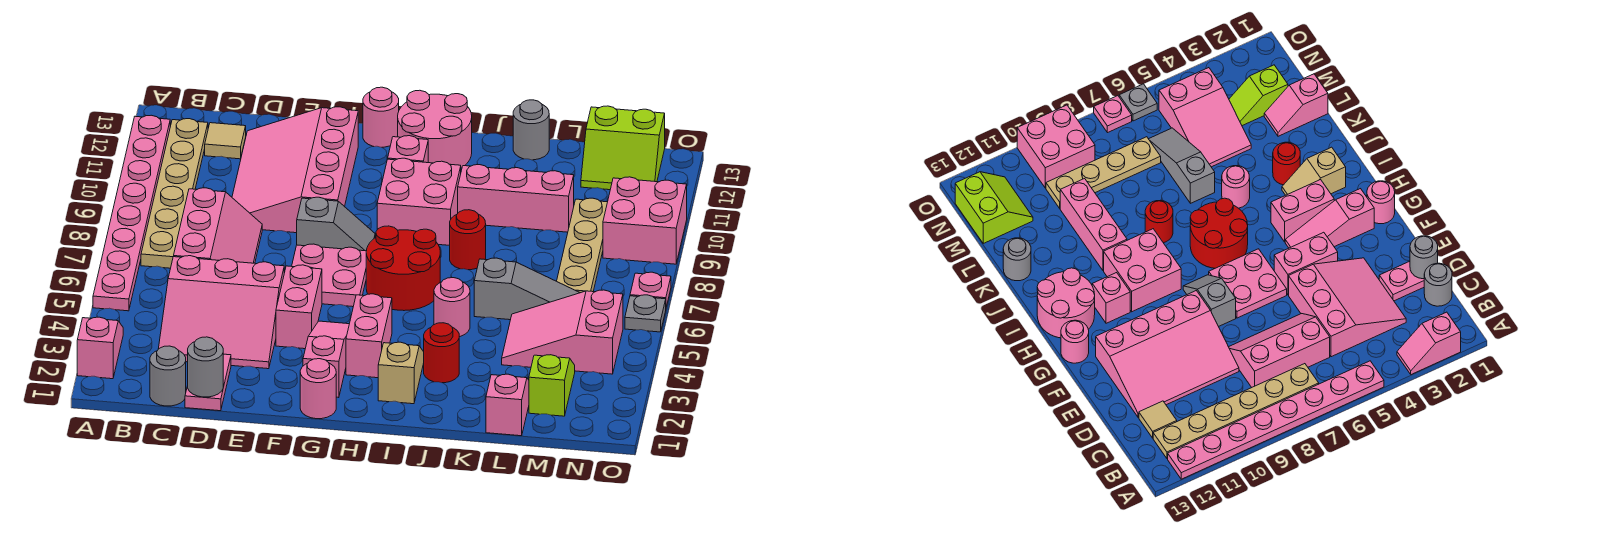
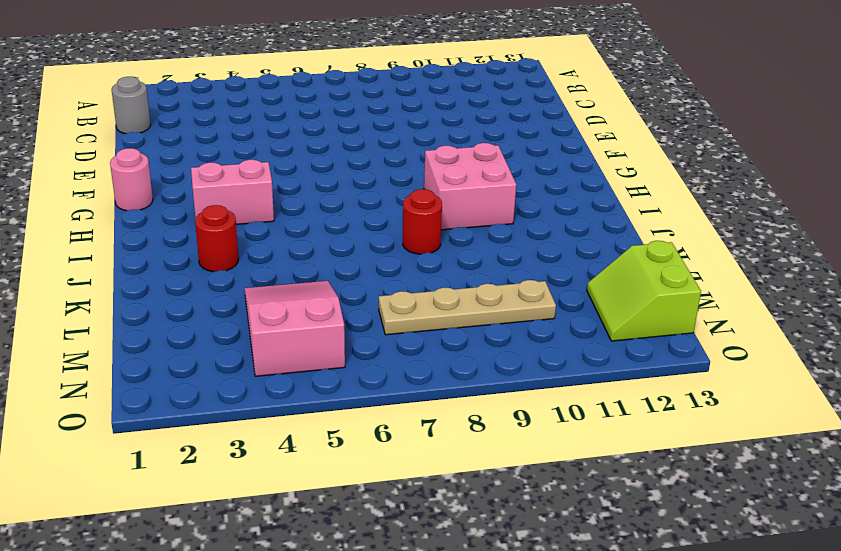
none -> pink 1x2 slope [77,317,123,379]
none -> pink 1x8 plate [93,115,170,311]
none -> tan 1x6 plate [141,119,208,268]
none -> pink 3x3 slope [158,256,284,369]

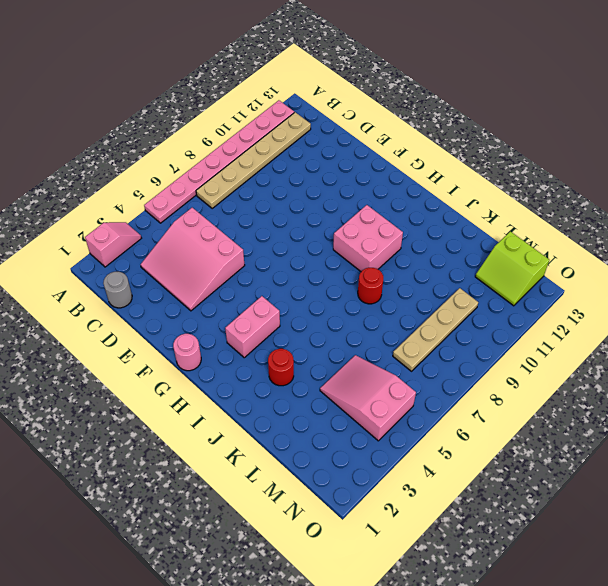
none -> pink 2x3 slope [174,188,262,263]
none -> tan 1x1 tile [205,123,246,159]
none -> pink 1x2 plate [185,354,231,411]
none -> pink 3x4 slope [232,107,358,233]

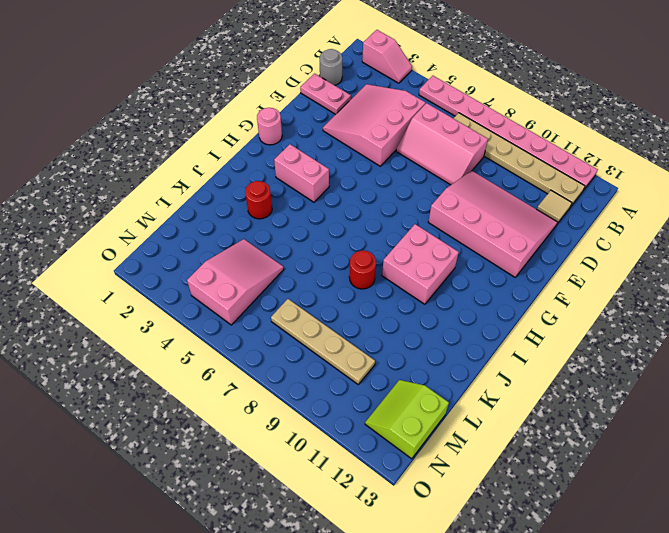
none -> pink 1x2 brick [276,265,322,349]
none -> pink 2x2 plate [292,244,366,307]
none -> grey 1x2 slope [297,197,375,251]
none -> pink 1x3 slope [303,321,349,398]

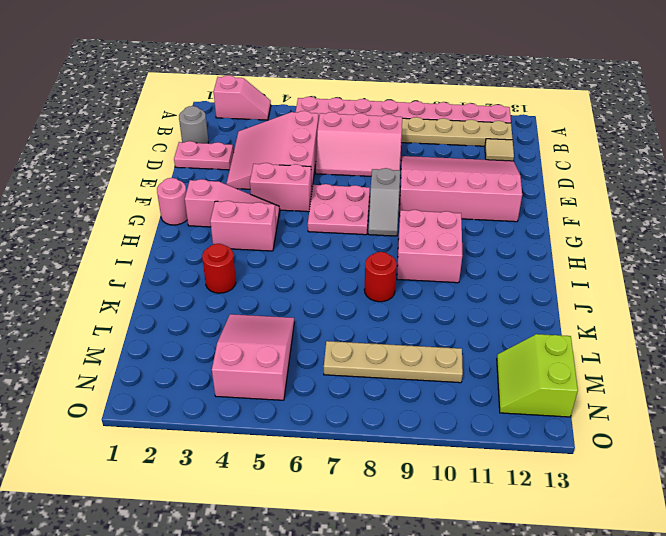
none -> pink 1x1 round brick [363,87,399,147]
none -> red 2x2 round brick [366,226,440,311]
none -> pink 1x1 brick [388,136,428,163]
none -> pink 2x2 round brick [398,90,472,168]

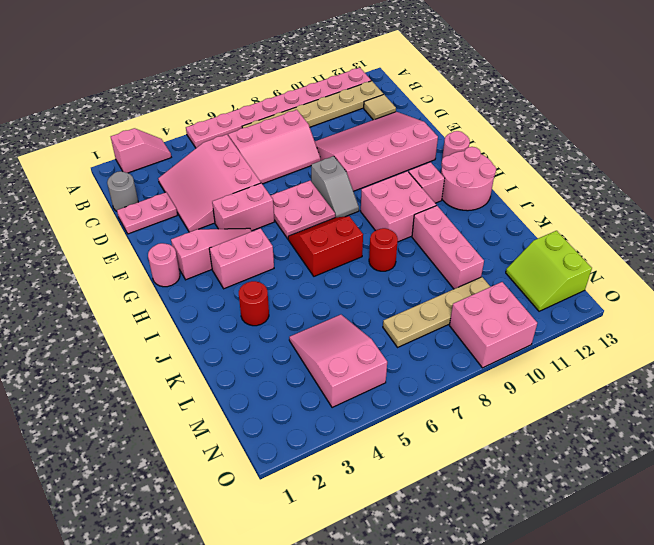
red 2x2 slope [288,216,363,276] -> red 2x2 round brick [366,226,440,311]
none -> tan 1x2 slope [378,342,424,404]
none -> pink 1x1 round brick [434,278,470,337]
none -> grey 1x3 slope [474,258,580,320]
none -> grey 1x1 round brick [513,100,549,160]

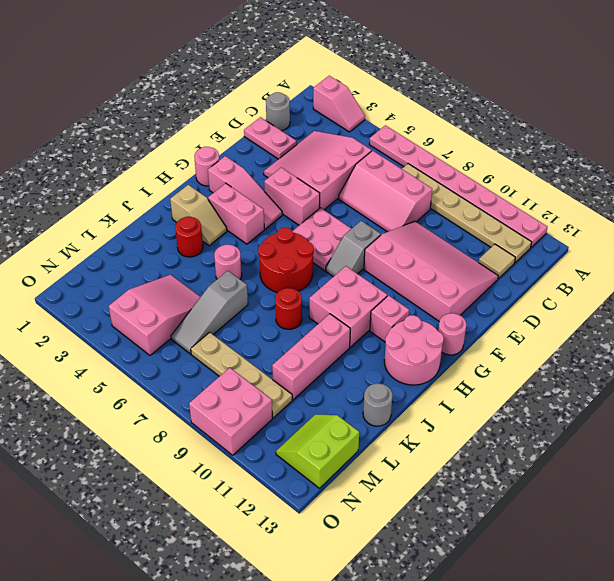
none -> pink 1x2 slope [486,374,529,436]
none -> lime 1x2 slope [529,355,575,416]
none -> grey 1x1 plate [625,295,666,332]
none -> pink 1x1 plate [630,272,671,307]

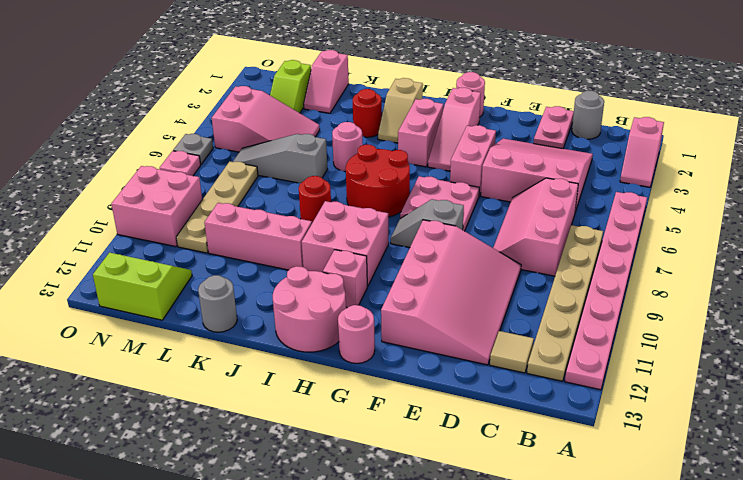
none -> grey 1x1 round brick [188,337,223,397]

